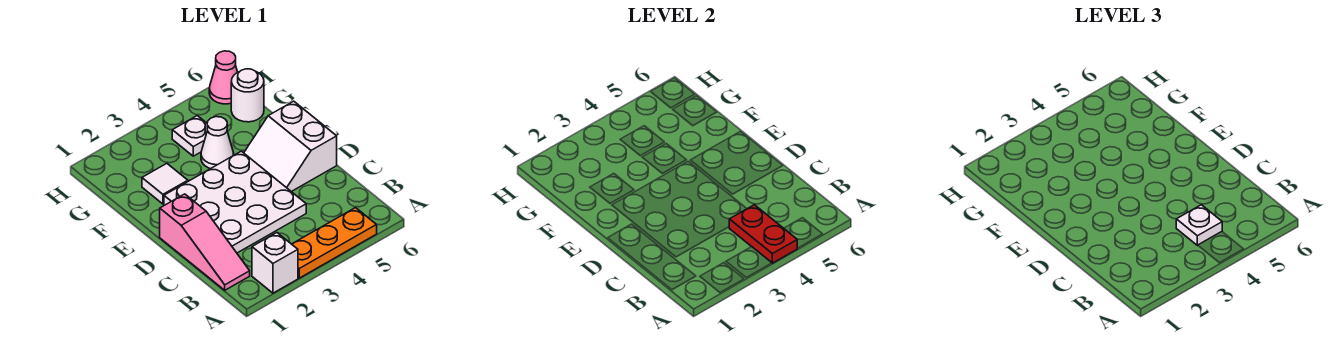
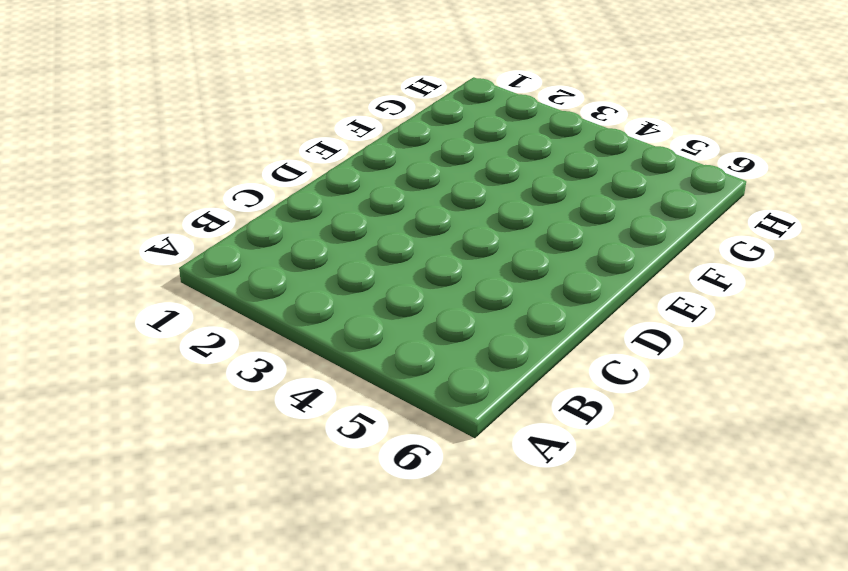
none -> white 1x1 brick [252,233,298,293]
none -> orange 1x3 plate [292,208,377,278]
none -> pink 1x3 slope [160,194,250,290]

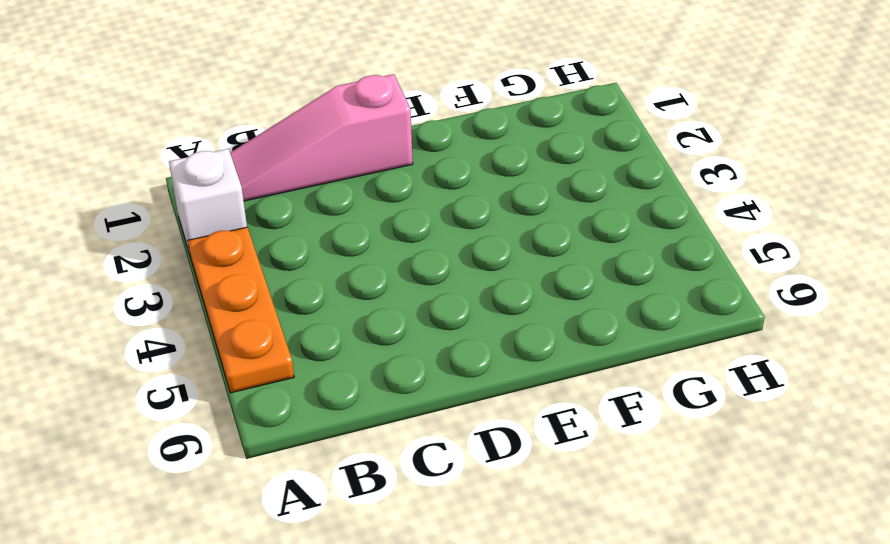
none -> white 3x3 plate [164,151,306,253]
none -> white 2x2 slope [244,101,337,192]
none -> white 1x1 tile [142,164,188,204]

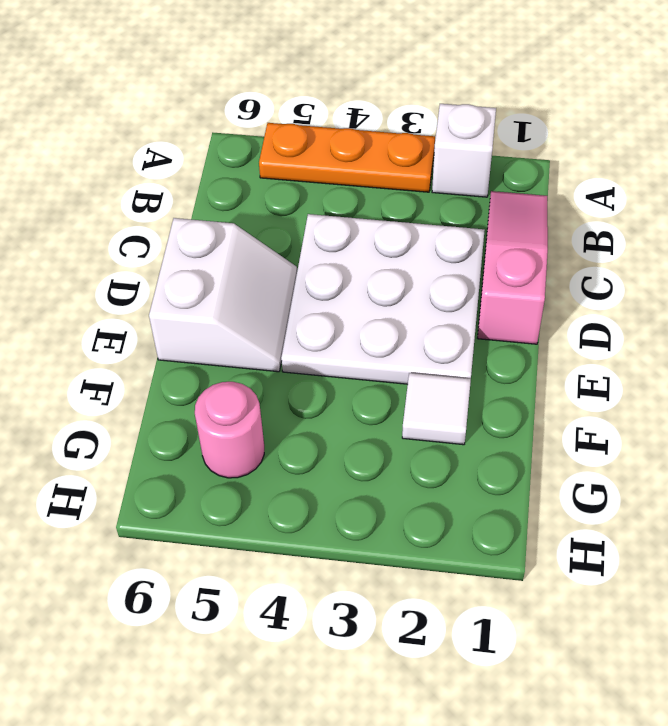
pink 1x1 round brick [195,382,264,478] -> none
none -> white 1x1 cone [201,117,234,169]
none -> white 1x1 plate [172,116,207,156]
none -> white 1x1 round brick [231,69,264,122]

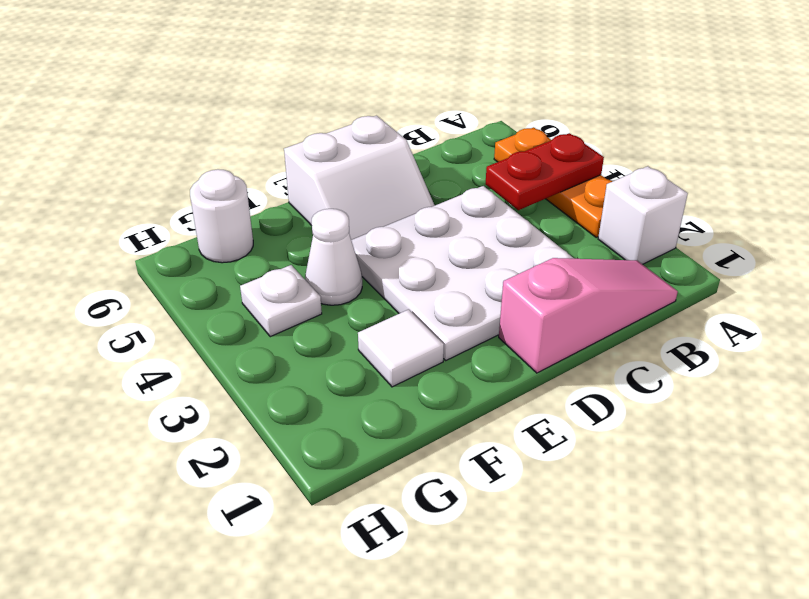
none -> pink 1x1 cone [209,51,237,104]
none -> white 1x1 plate [1176,205,1222,245]

